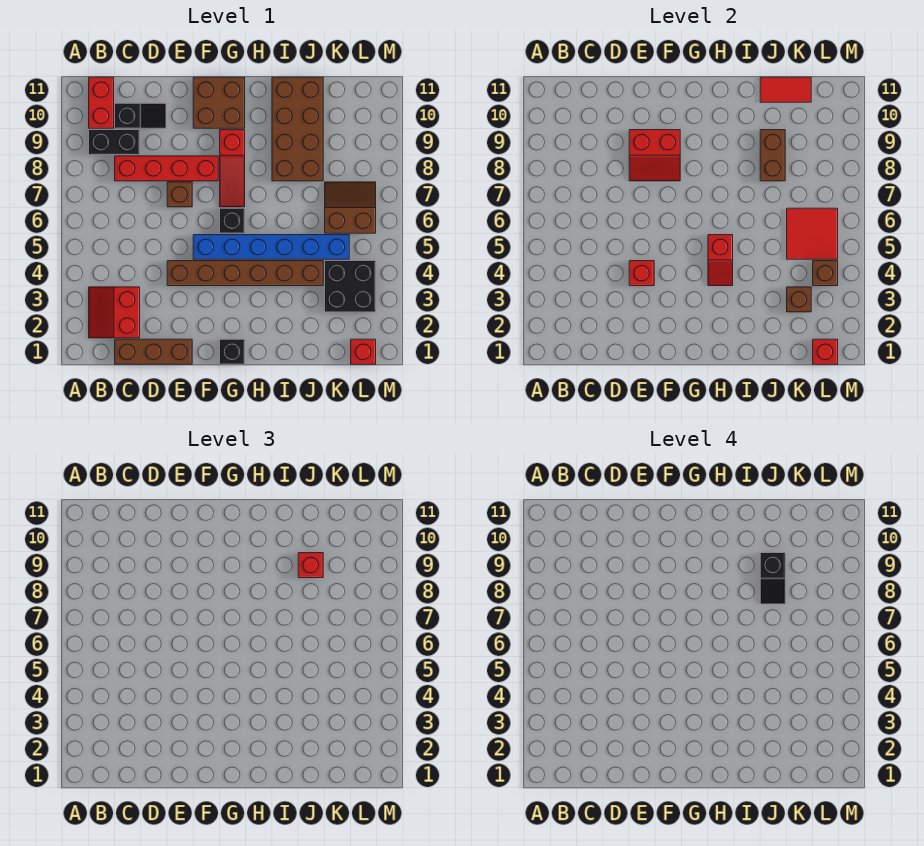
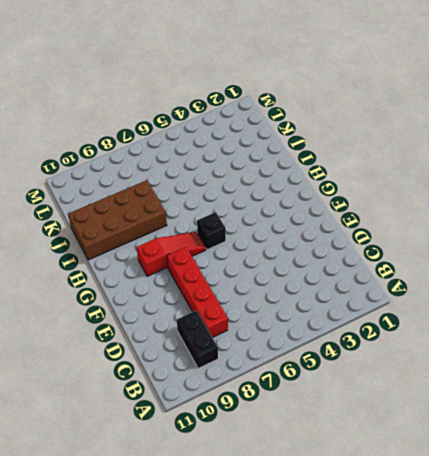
none -> red 2x2 slope [89,287,140,338]
none -> red 1x2 brick [89,77,114,128]
none -> brown 1x3 brick [115,339,192,364]

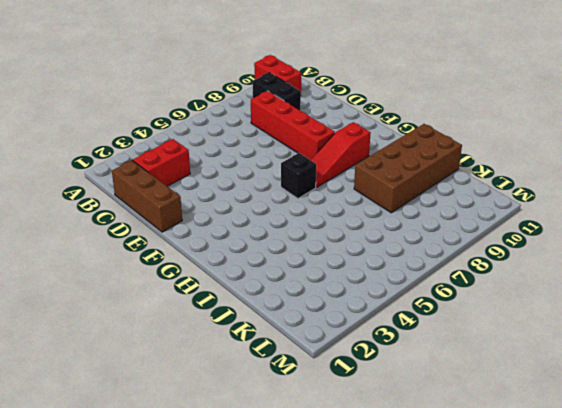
red 1x2 brick [254,55,301,91] -> red 1x2 brick turned to [89,77,114,128]
none -> black 1x2 slope [115,103,166,128]
none -> brown 1x6 brick [167,261,323,286]
none -> brown 1x1 brick [167,182,192,207]

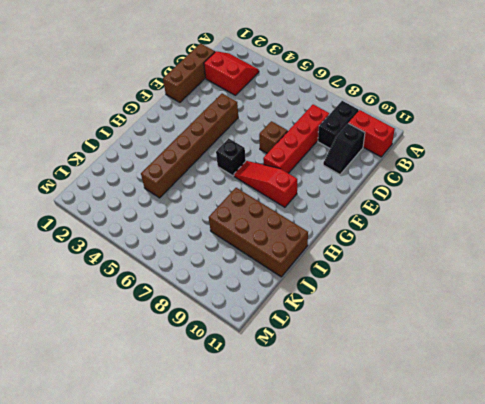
none -> blue 1x6 brick [193,235,349,259]
none -> brown 2x2 brick [193,77,245,128]
none -> black 1x1 brick [220,339,245,364]

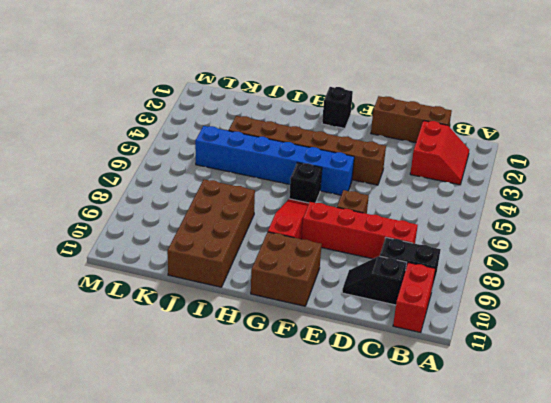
none -> black 2x2 brick [325,261,376,312]
none -> brown 2x2 slope [325,182,376,233]
none -> red 1x1 brick [351,339,376,364]

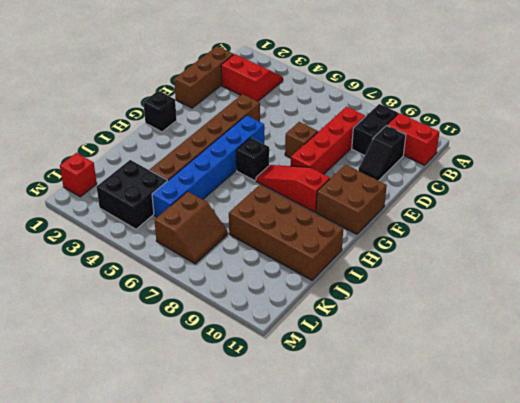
none -> red 1x1 brick [629,261,654,286]
none -> red 2x2 slope [629,130,680,181]
none -> red 1x2 slope [708,235,733,286]

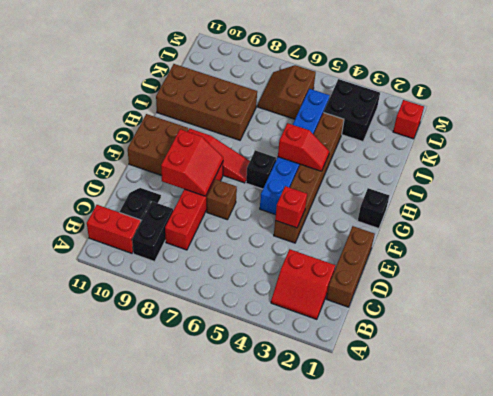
none -> brown 1x2 brick [760,130,785,181]
none -> red 1x2 tile [760,77,811,102]
none -> brown 1x1 brick [787,287,811,312]

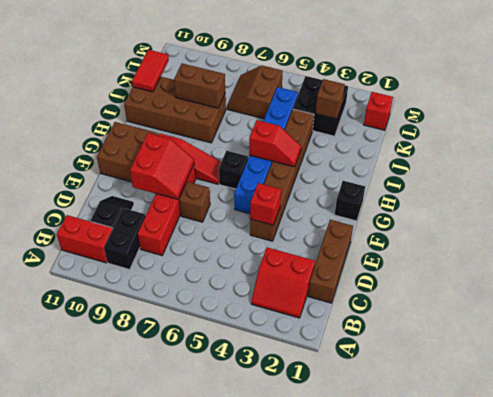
none -> red 2x2 tile [787,208,838,259]
none -> red 1x1 brick [813,339,838,364]
none -> brown 1x1 brick [813,261,838,286]

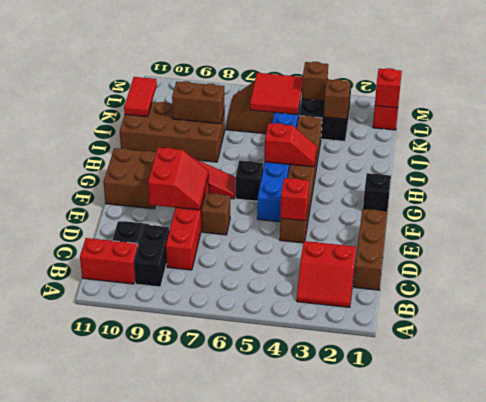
none -> red 1x1 brick [298,553,323,578]
none -> black 1x2 slope [760,553,785,604]

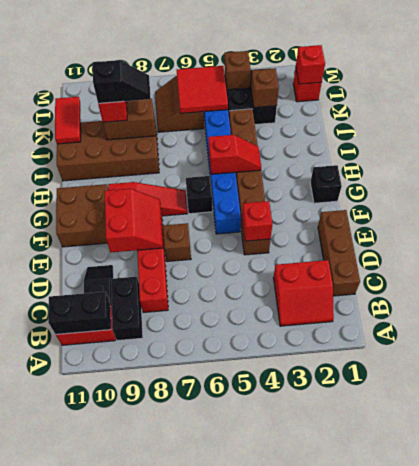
black 1x2 brick [48,292,111,334] -> none

